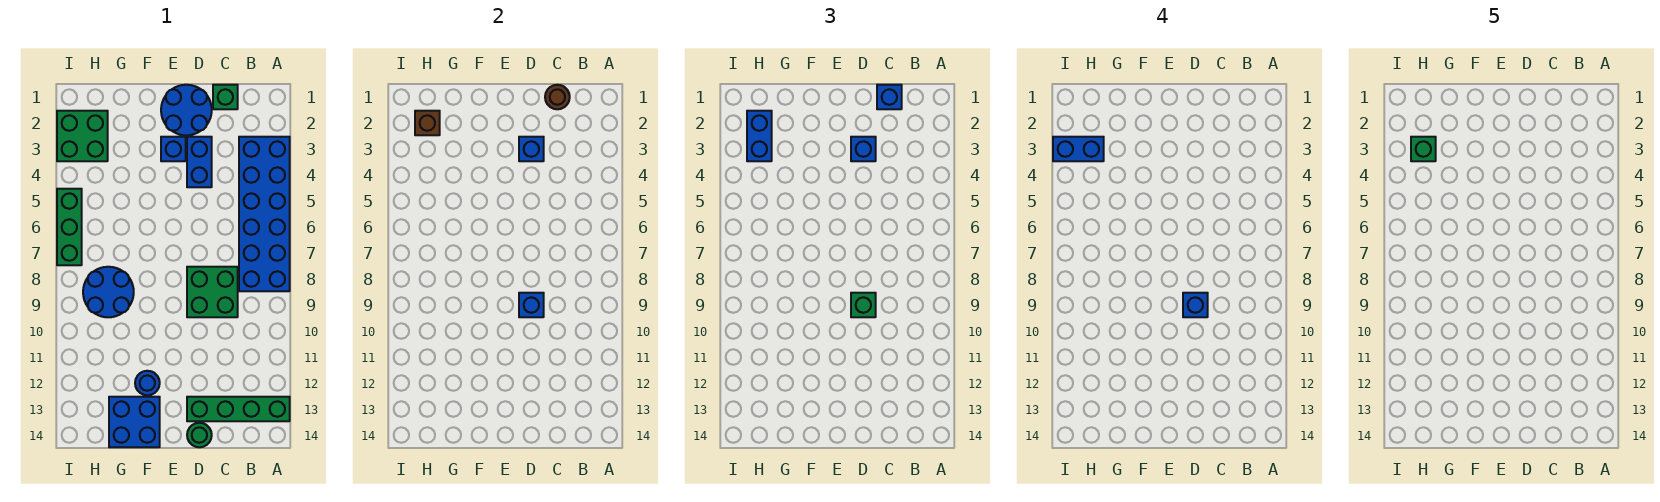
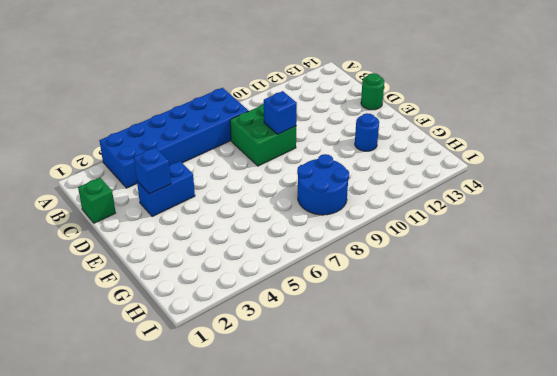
none -> green 1x4 brick [187,397,290,421]
none -> blue 2x2 round brick [161,85,212,135]
none -> blue 1x1 brick [161,137,186,161]

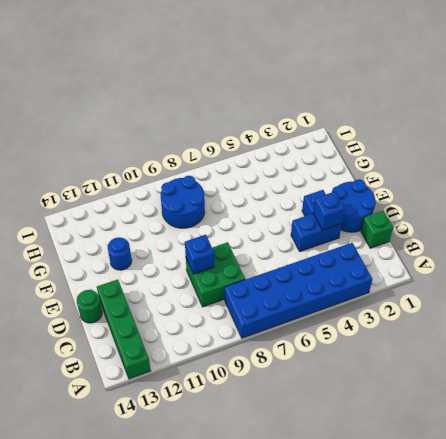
none -> blue 2x2 brick [109,397,160,447]
none -> green 2x2 brick [57,111,108,161]
none -> green 1x3 brick [57,189,82,265]

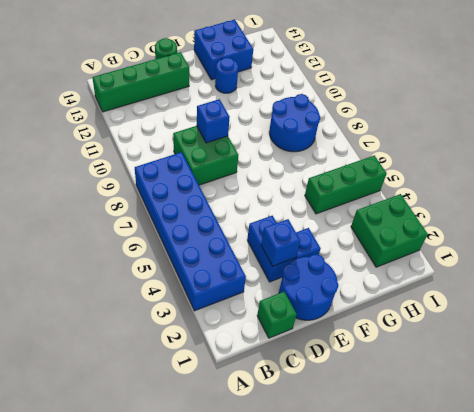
green 1x3 brick [305,155,387,214] -> green 1x3 brick turned to [57,189,82,265]
none -> brown 1x1 round brick [545,85,570,109]
none -> brown 1x1 brick [415,111,440,135]
none -> blue 1x1 brick [877,85,902,109]

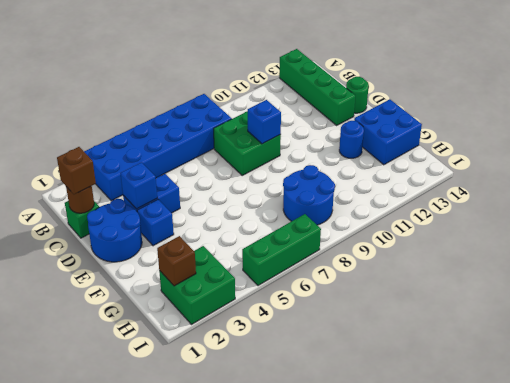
brown 1x1 brick [57,147,96,194] -> blue 1x1 brick [877,85,902,109]
none -> blue 1x1 brick [851,137,876,161]
none -> green 1x1 brick [851,293,876,317]
none -> blue 1x2 brick [747,111,772,161]

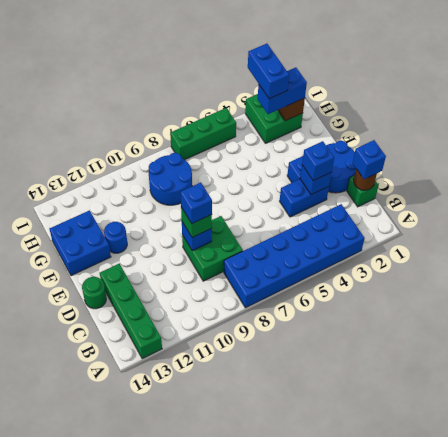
none -> green 1x1 brick [1411,137,1436,161]

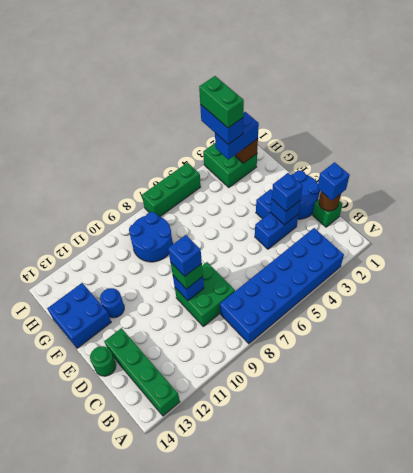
green 1x2 brick [199,76,244,128] -> green 1x1 brick [1411,137,1436,161]

